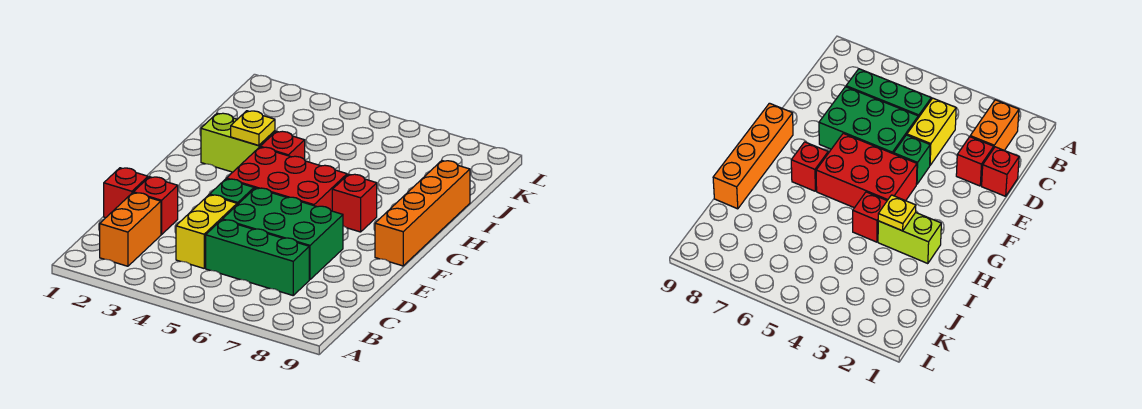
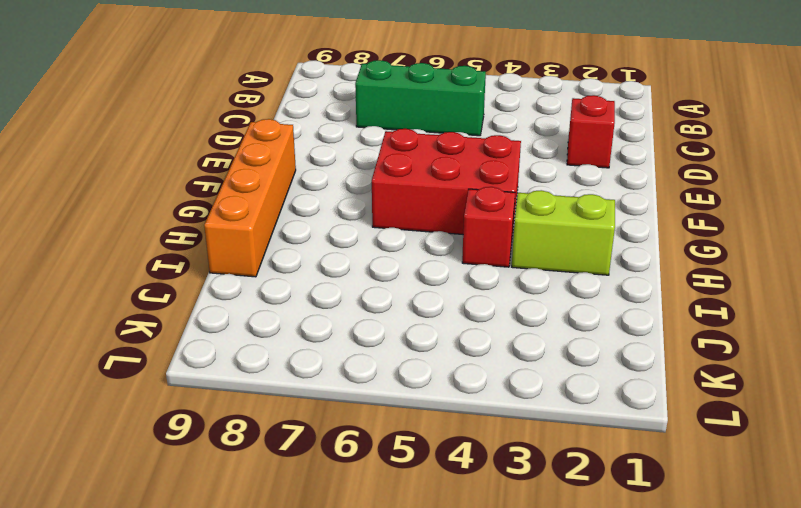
none -> orange 1x2 brick [100,193,161,266]
none -> yellow 1x2 brick [176,195,237,268]
none -> red 1x1 brick [104,168,148,218]

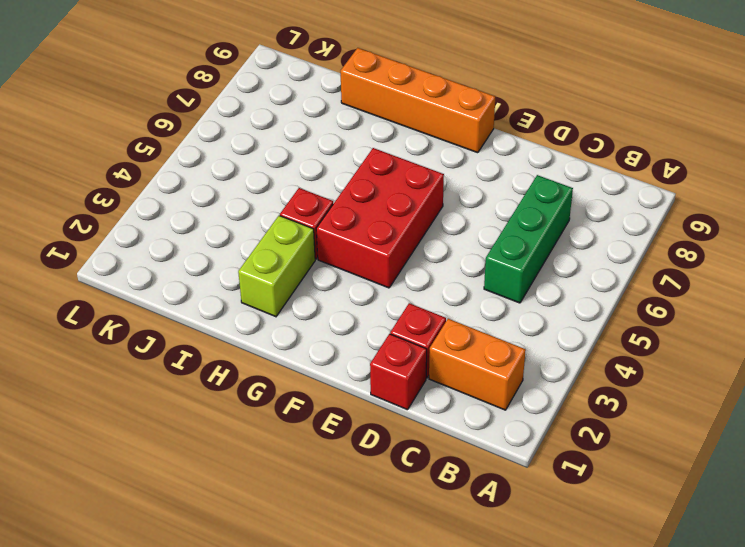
none -> yellow 1x2 brick [176,195,237,268]
none -> green 2x3 brick [223,188,343,280]
none -> green 1x1 brick [210,179,254,205]

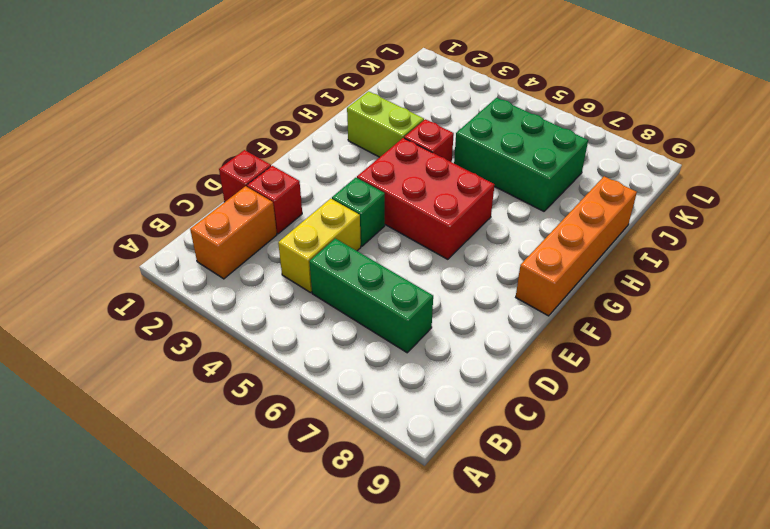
green 2x3 brick [454,98,588,211] -> green 2x3 brick moved to [223,188,343,280]
none -> red 1x1 brick [332,174,377,232]
none -> yellow 1x1 plate [231,111,275,146]

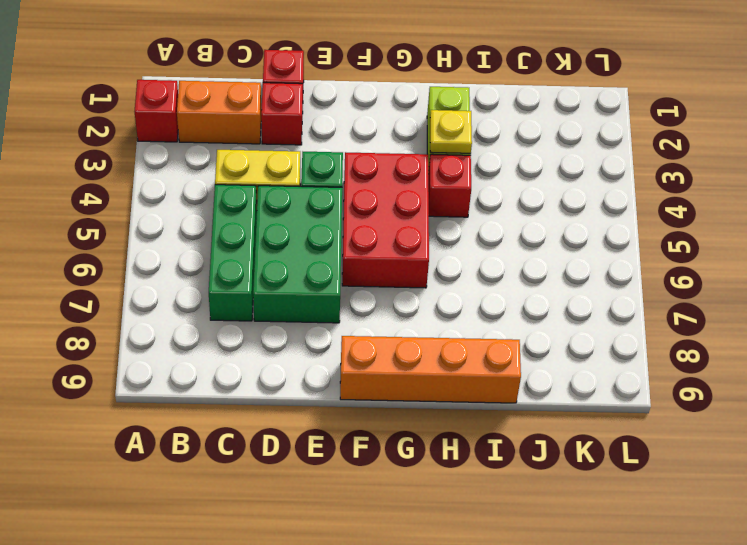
red 1x1 brick [135,80,178,142] -> red 1x1 brick moved to [332,174,377,232]

